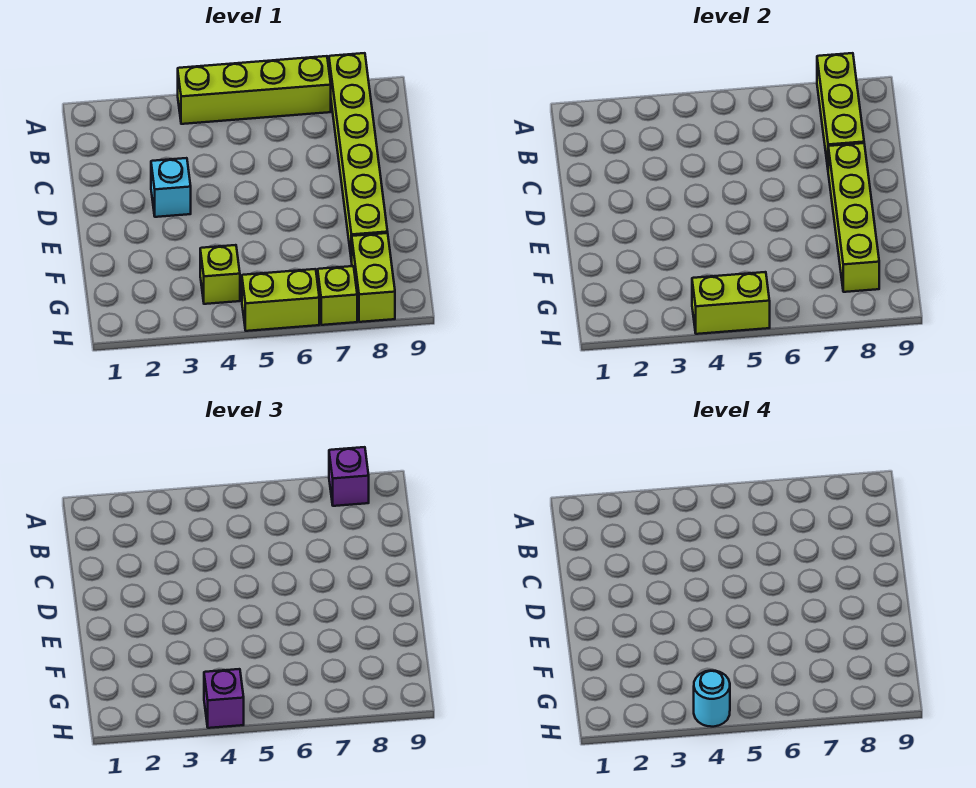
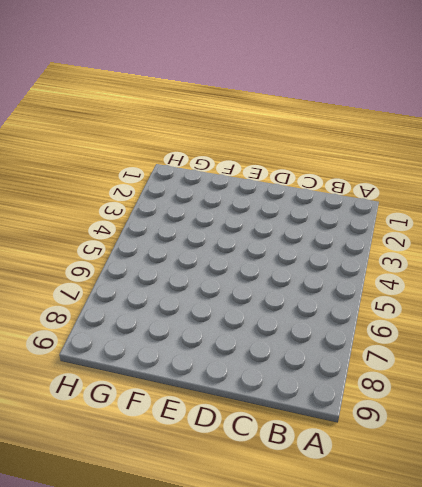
none -> lime 1x4 brick [178,56,331,124]
none -> lime 1x6 brick [329,53,388,262]
none -> cyan 1x1 brick [151,158,191,217]

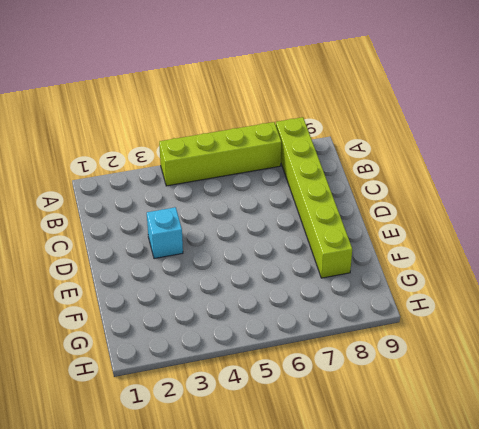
none -> lime 1x1 brick [200,245,240,304]
none -> lime 1x2 brick [352,233,395,322]
none -> lime 1x2 brick [242,269,319,331]

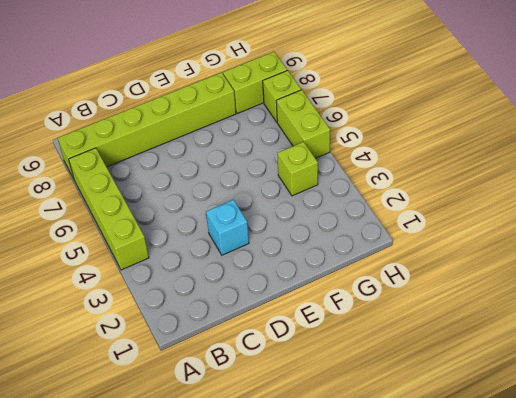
none -> lime 1x3 brick [817,53,864,167]
none -> lime 1x4 brick [828,143,879,292]
none -> lime 1x2 brick [692,272,770,334]

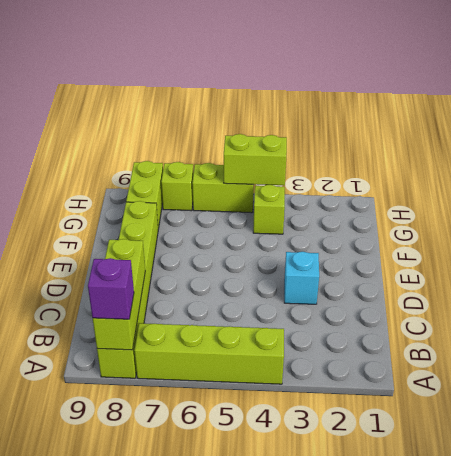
none -> lime 1x4 brick [828,143,879,292]
none -> purple 1x1 brick [204,669,244,728]
none -> cyan 1x1 round brick [694,671,730,727]

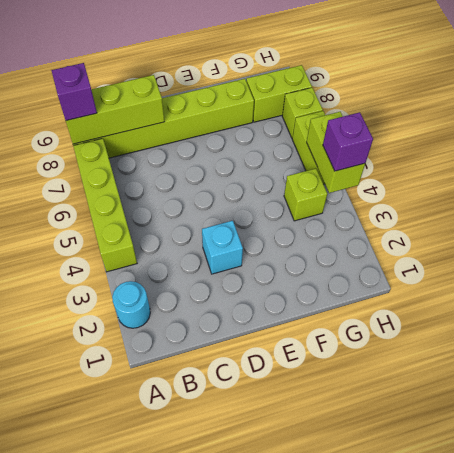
cyan 1x1 round brick [112,281,150,328] -> cyan 1x1 round brick moved to [694,671,730,727]
none -> lime 1x4 brick [828,143,879,292]

